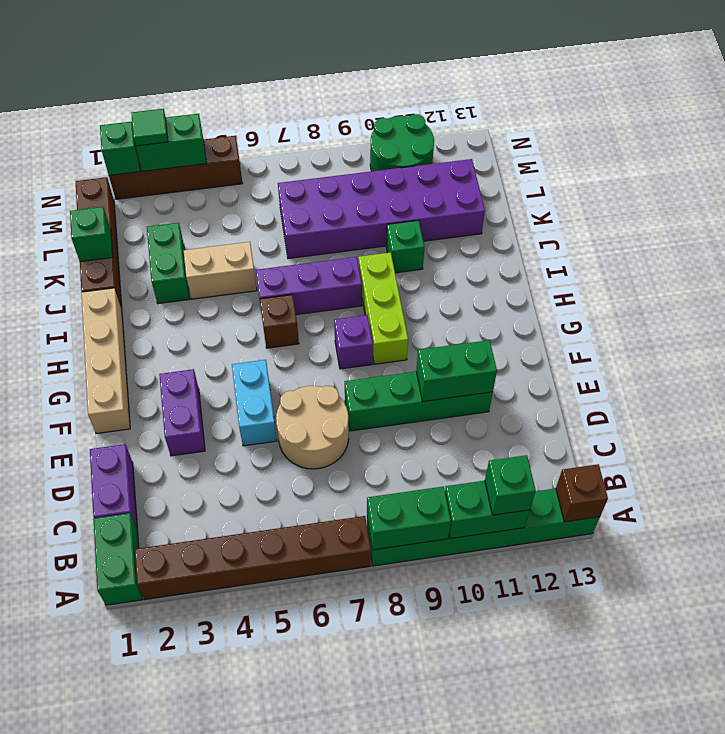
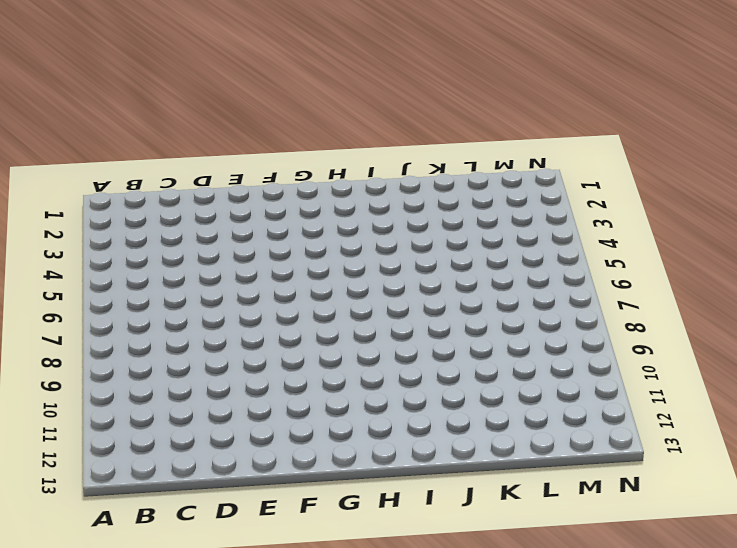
none -> green 1x2 brick [93,513,143,605]
none -> brown 1x6 brick [135,516,371,599]
none -> green 1x6 brick [367,488,600,566]

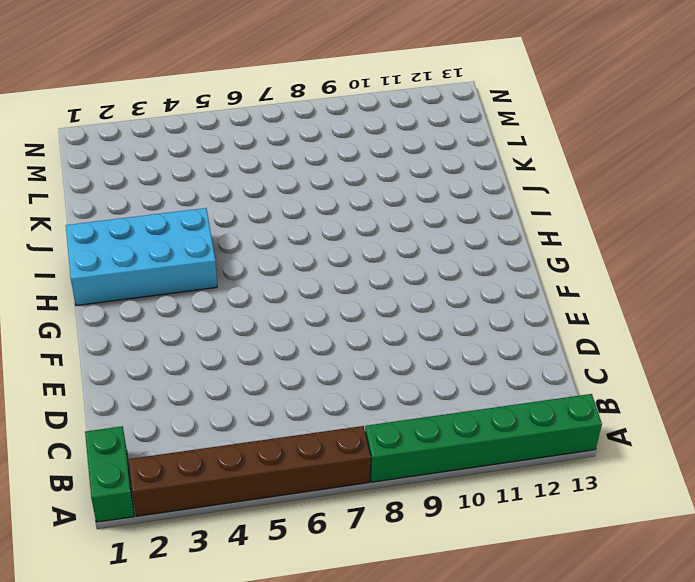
cyan 2x4 brick [66,208,217,306] -> tan 1x4 brick [81,288,130,434]
none -> purple 1x2 brick [90,444,137,528]
none -> tan 2x2 round brick [276,386,349,469]
none -> purple 1x2 brick [159,369,205,456]

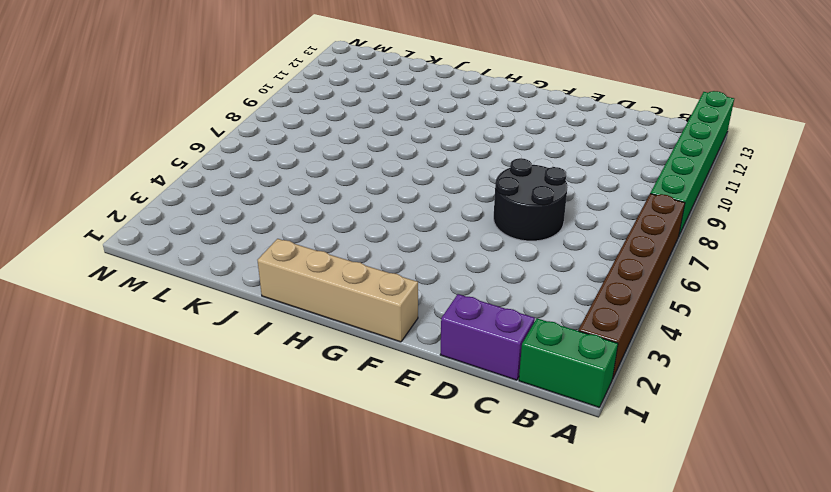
black 2x2 round brick [494,158,568,241] -> tan 2x2 round brick [276,386,349,469]
none -> purple 1x2 brick [159,369,205,456]
none -> cyan 1x2 brick [232,360,277,446]
none -> green 1x4 brick [345,372,493,431]

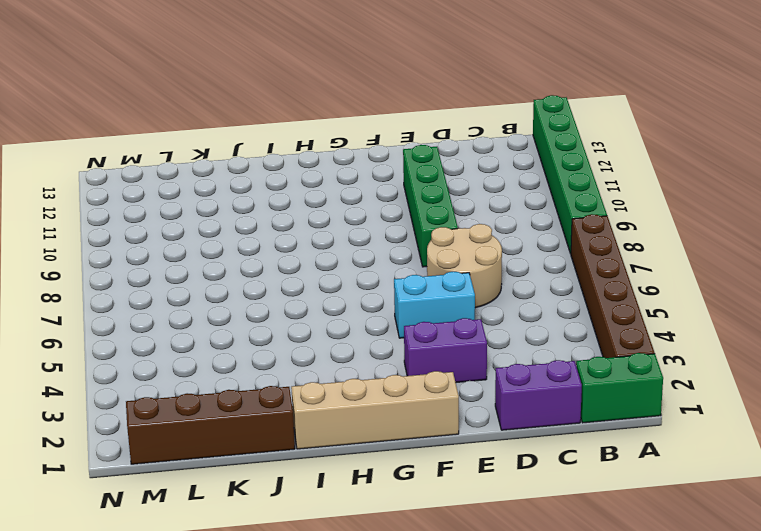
none -> purple 1x1 brick [334,315,373,369]
none -> lime 1x3 brick [359,253,408,364]
none -> brown 1x1 brick [260,295,299,348]

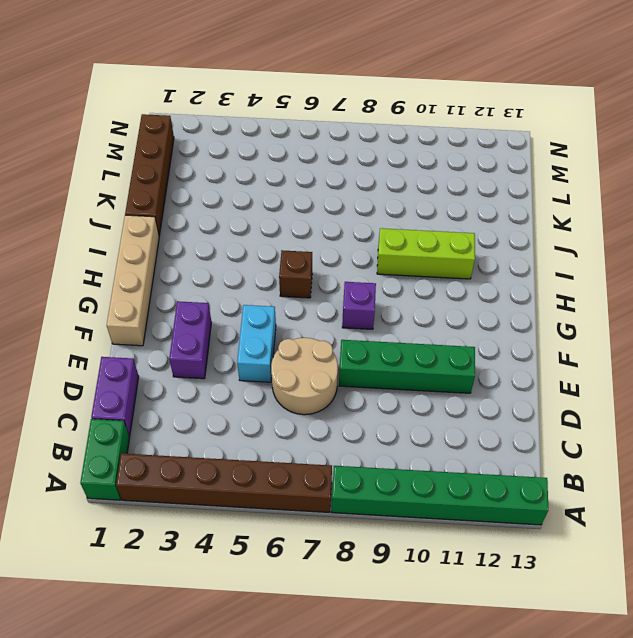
lime 1x3 brick [377,228,475,279] -> lime 1x3 brick turned to [359,253,408,364]
none -> purple 1x3 brick [256,257,362,315]
none -> green 1x2 brick [147,223,189,304]
none -> tan 1x2 brick [184,242,257,299]

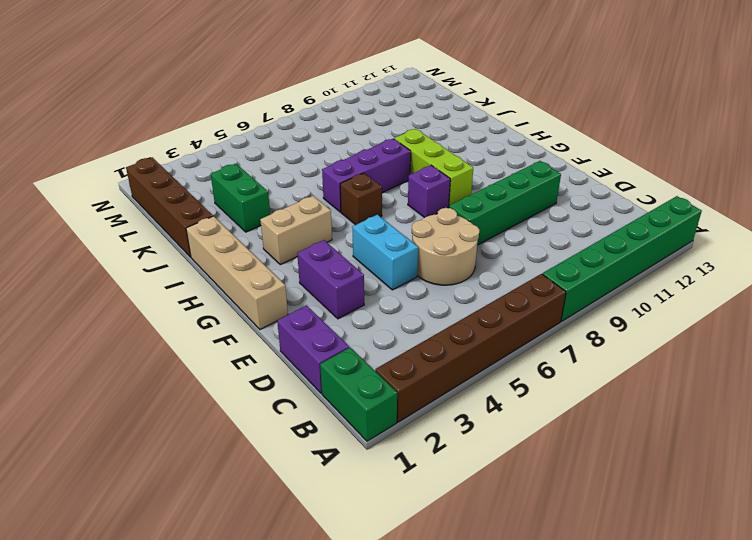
tan 1x2 brick [260,196,332,265] -> tan 1x2 brick moved to [184,242,257,299]
none -> green 1x1 brick [386,220,424,273]
none -> purple 2x6 brick [278,159,485,259]
none -> green 2x2 round brick [370,114,434,171]

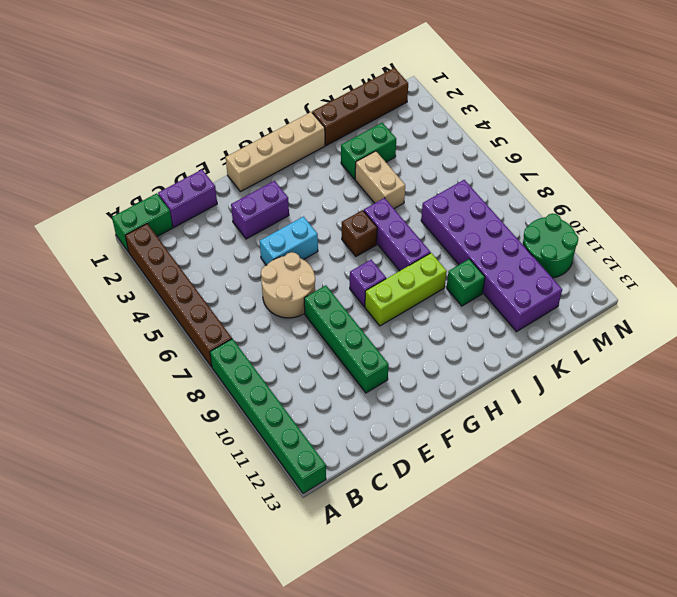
none -> brown 1x4 brick [109,136,243,199]
none -> green 1x2 brick [367,486,451,550]
none -> green 1x2 brick [445,481,530,539]

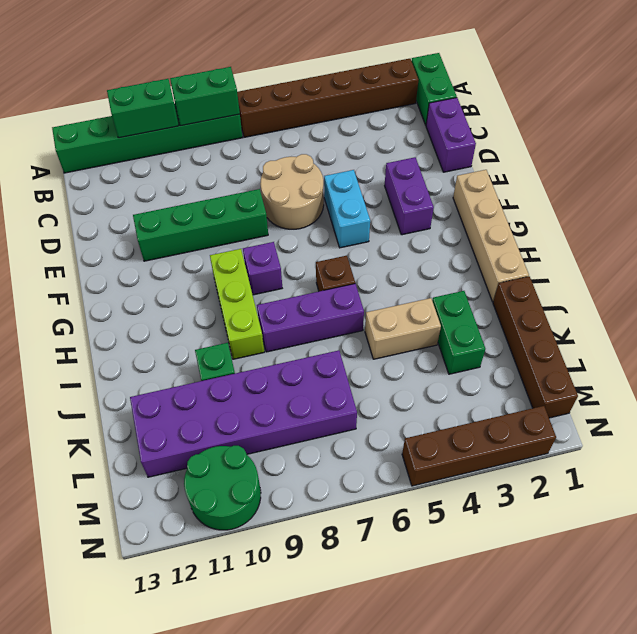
none -> brown 1x1 brick [556,464,608,522]
none -> green 1x2 brick [416,340,497,401]
none -> green 1x1 brick [70,207,113,262]

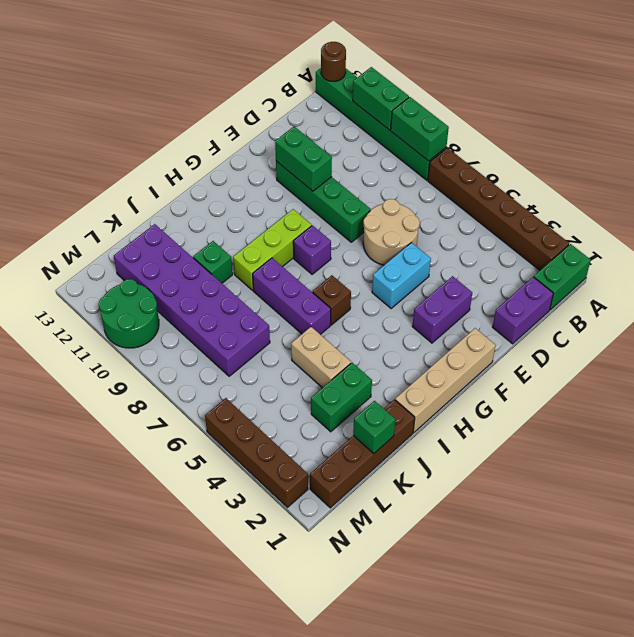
brown 1x1 round brick [321,42,346,81] -> brown 1x1 brick [556,464,608,522]
none -> green 1x1 brick [100,122,140,175]
none -> green 1x2 brick [136,114,206,171]
none -> green 1x1 brick [485,455,536,515]

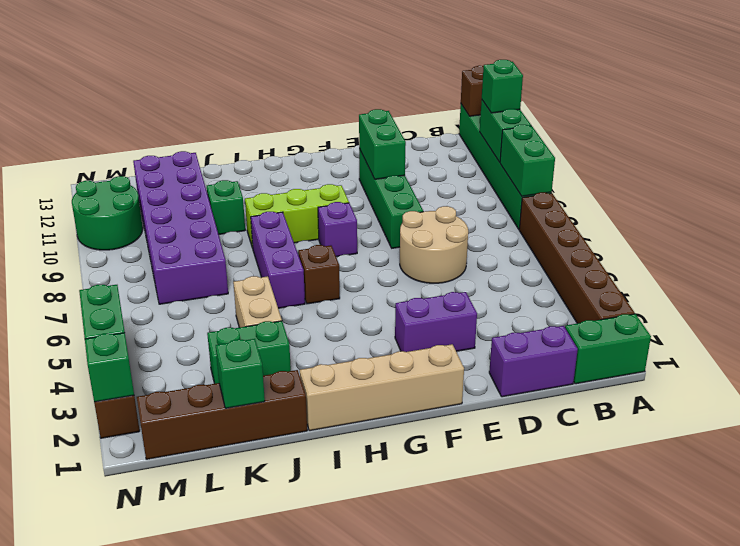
none -> cyan 1x2 brick [232,360,277,446]
none -> green 1x1 tile [131,109,168,146]

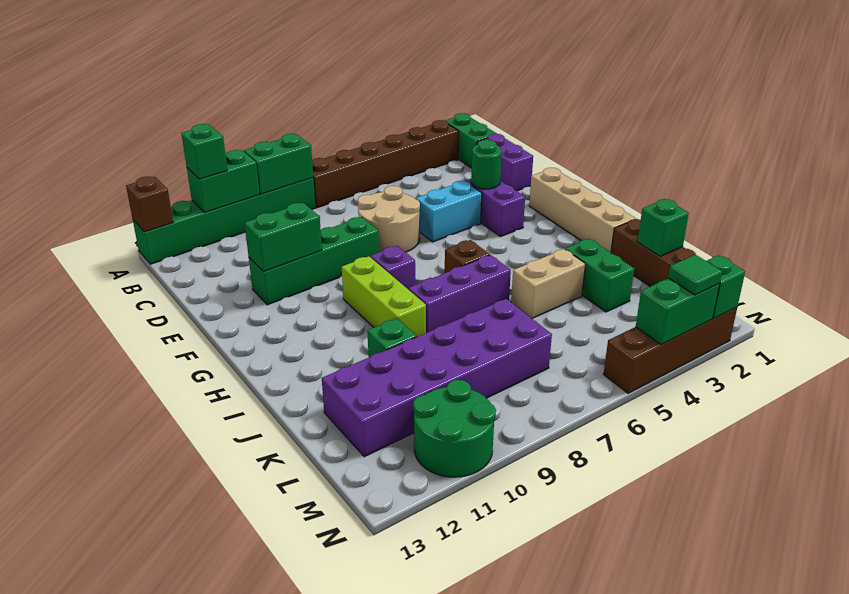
green 1x1 round brick [471,140,502,189] -> none
cyan 1x2 brick [416,181,482,242] -> cyan 1x2 brick turned to [232,360,277,446]

